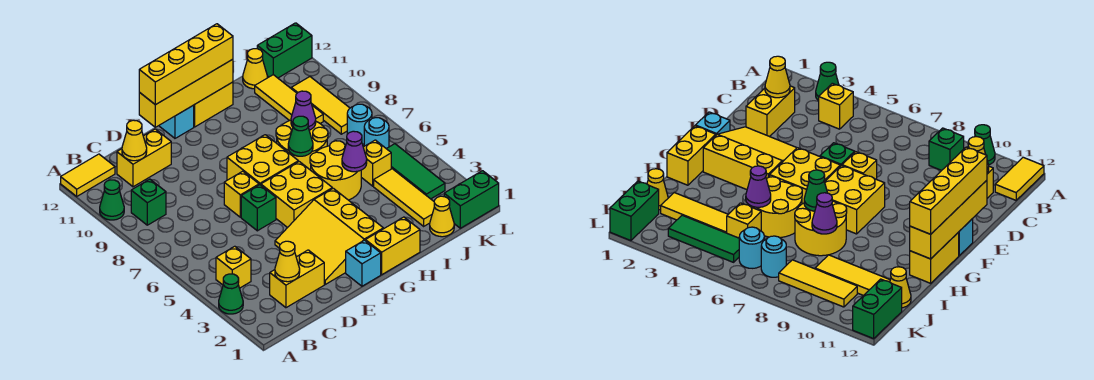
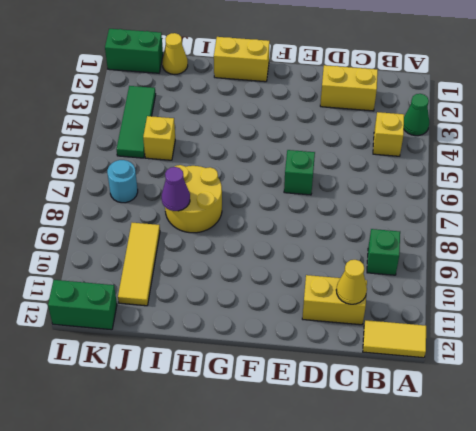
none -> green 1x1 cone [100,180,124,220]
none -> yellow 3x3 slope [275,188,383,284]
none -> yellow 1x1 brick [224,171,259,217]
none -> cyan 1x1 brick [346,240,381,286]

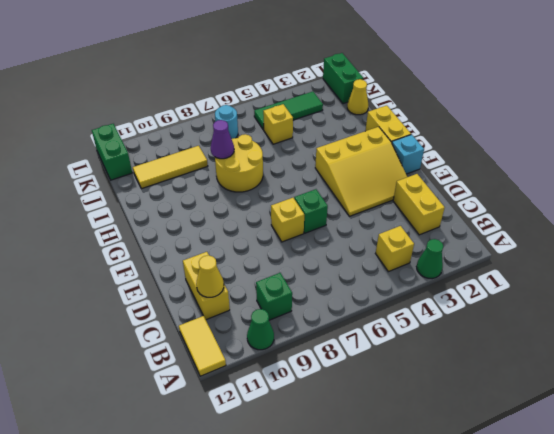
none -> yellow 2x2 brick [261,162,332,228]
none -> yellow 2x2 brick [227,135,298,185]
none -> cyan 1x1 brick [159,105,194,138]
none -> yellow 1x2 brick [194,82,233,127]

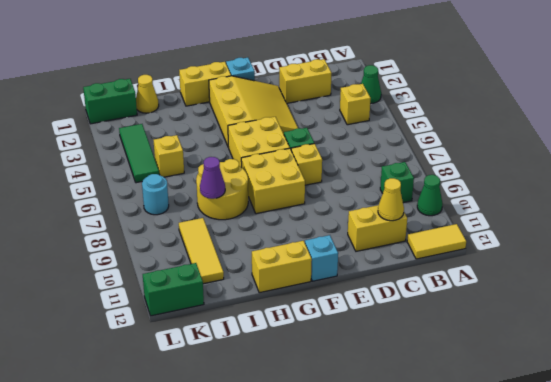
none -> yellow 2x2 round brick [310,141,361,200]
none -> yellow 1x3 tile [374,169,434,226]
none -> yellow 1x1 cone [243,49,267,89]
none -> cyan 1x1 round brick [364,118,389,149]

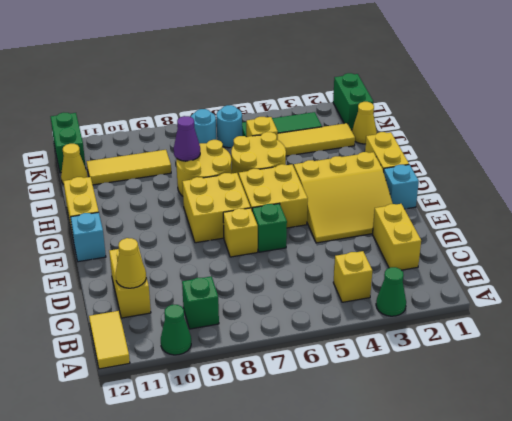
none -> yellow 1x3 tile [291,77,350,134]
none -> yellow 1x1 cone [275,241,300,282]
none -> yellow 1x4 brick [139,59,233,127]
none -> green 1x1 cone [288,116,313,156]

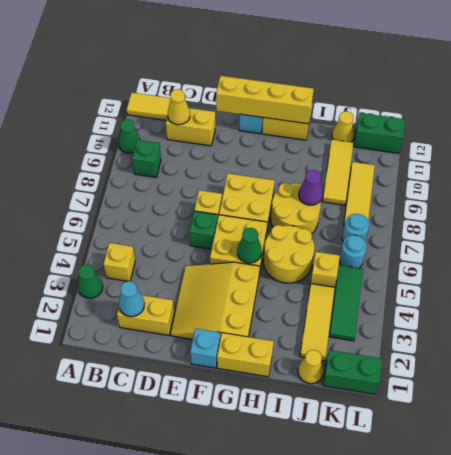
cyan 1x1 cone [119,281,145,317] -> yellow 1x1 cone [275,241,300,282]
green 1x1 cone [237,228,262,263] -> green 1x1 cone moved to [288,116,313,156]
none -> purple 1x1 cone [342,131,367,172]
none -> yellow 1x4 brick [139,24,233,105]

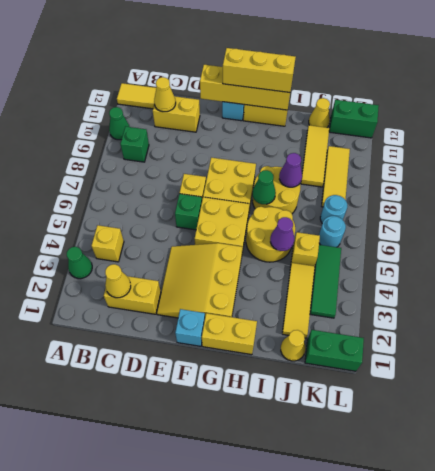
yellow 1x3 brick [223,48,296,92] -> yellow 1x4 brick [139,24,233,105]

